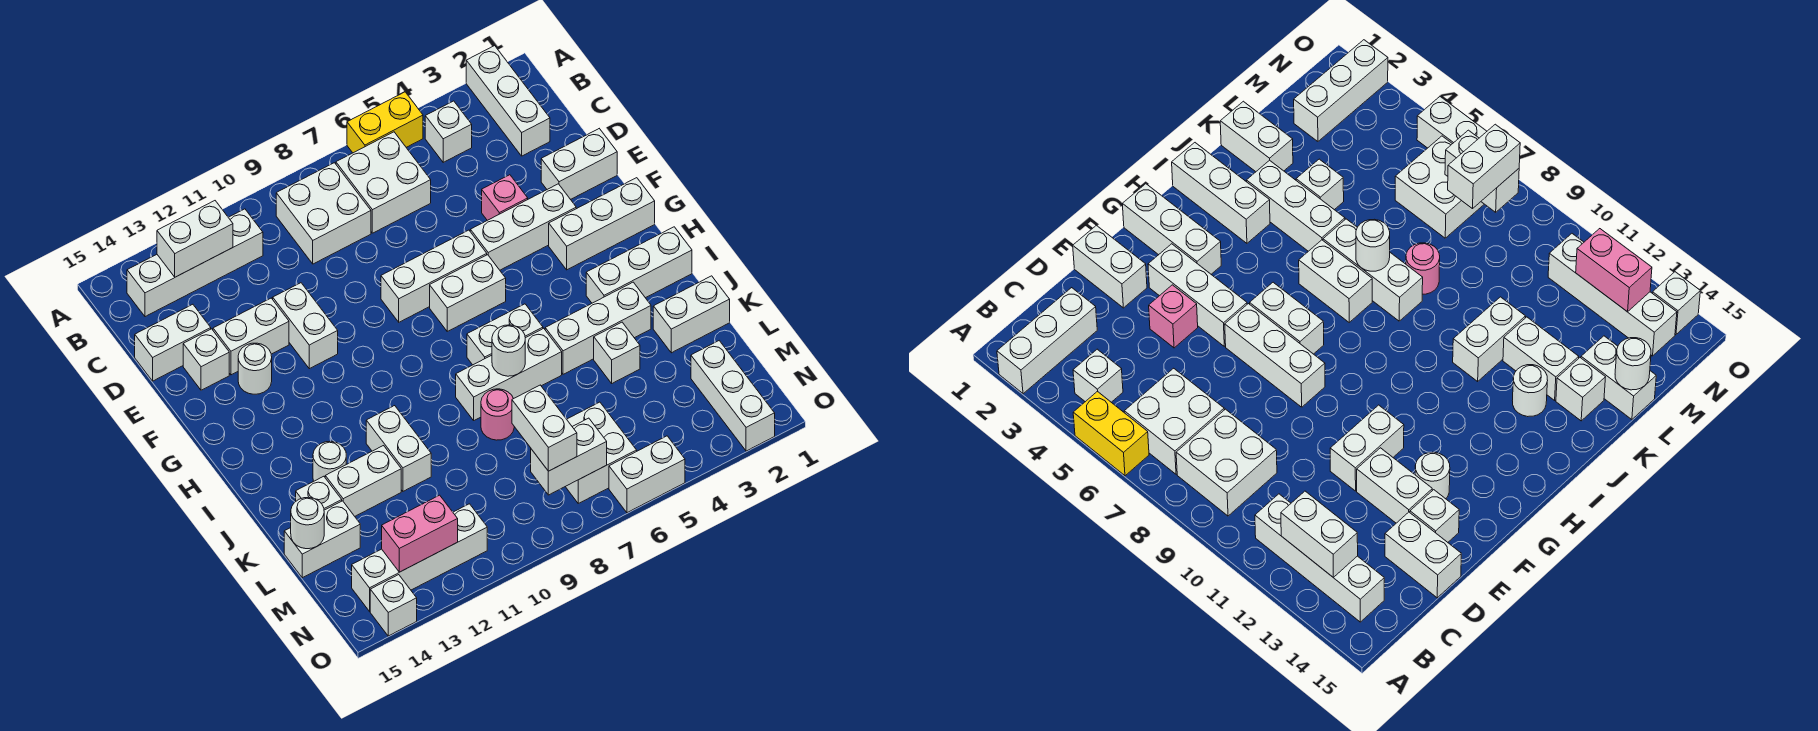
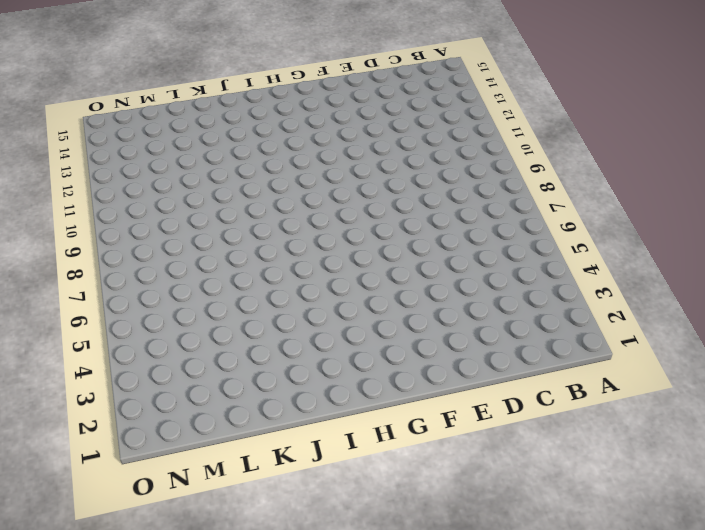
none -> white 1x3 brick [466,46,550,156]
none -> yellow 1x2 brick [347,92,423,153]
none -> white 1x1 brick [425,101,472,162]
none -> white 2x2 brick [336,132,431,233]

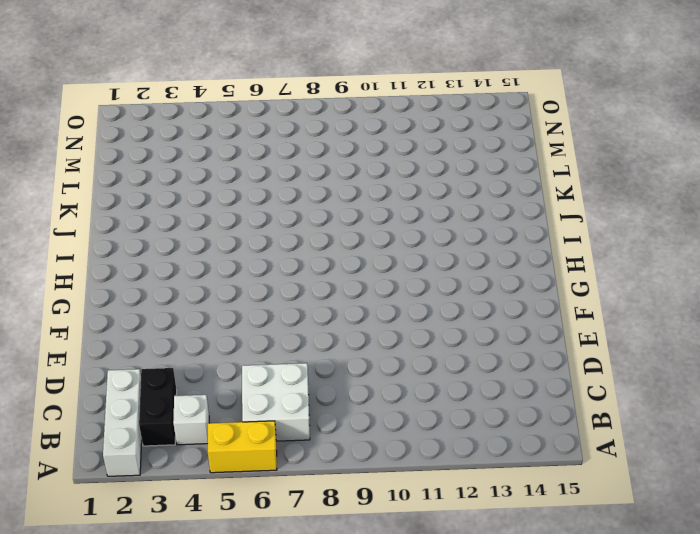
black 1x2 brick [139,368,177,446] -> none
none -> white 2x2 brick [276,163,371,264]
none -> white 1x4 brick [127,209,263,317]
none -> white 1x2 brick [135,304,211,381]
none -> white 1x2 brick [541,129,617,199]

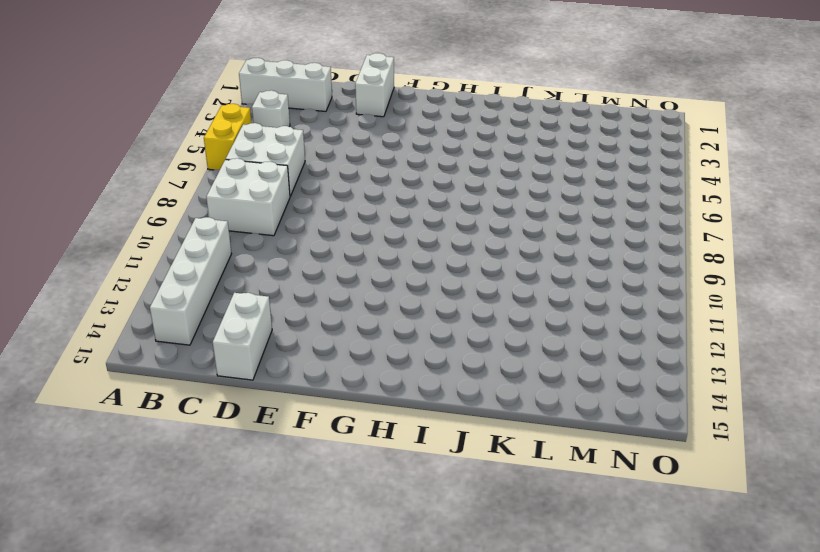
none -> pink 1x1 brick [482,175,528,220]
none -> white 1x2 brick [273,283,338,369]
none -> white 1x2 brick [213,298,289,375]
none -> white 1x1 brick [183,329,229,390]

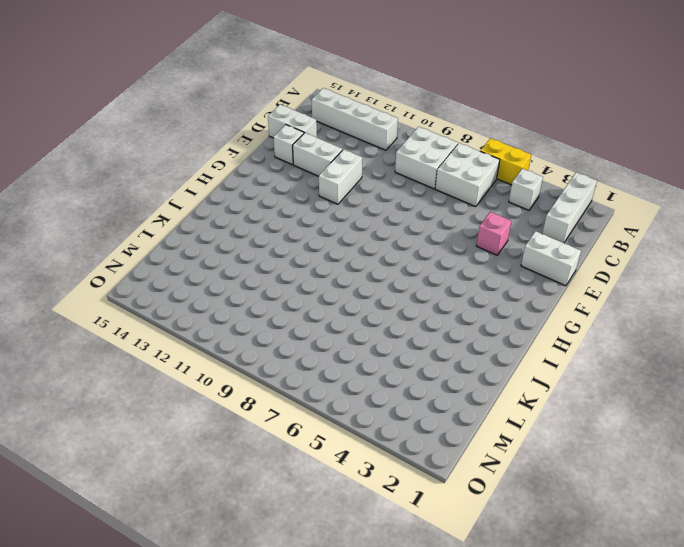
none -> white 1x3 brick [470,184,576,270]
none -> white 1x3 brick [381,230,487,322]
none -> white 1x1 round brick [238,343,272,394]
none -> white 1x3 brick [549,178,655,270]

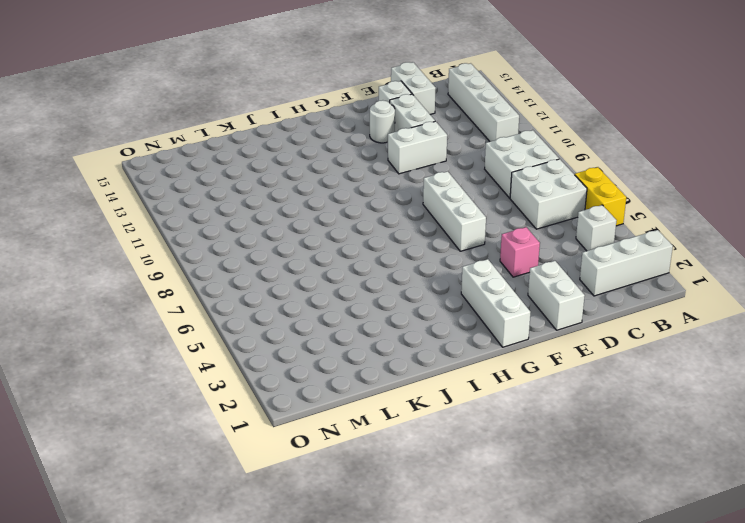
none -> white 1x3 brick [470,184,576,270]
none -> white 1x2 brick [430,255,506,331]
none -> white 1x3 brick [586,227,692,303]
none -> white 1x2 brick [467,304,543,365]

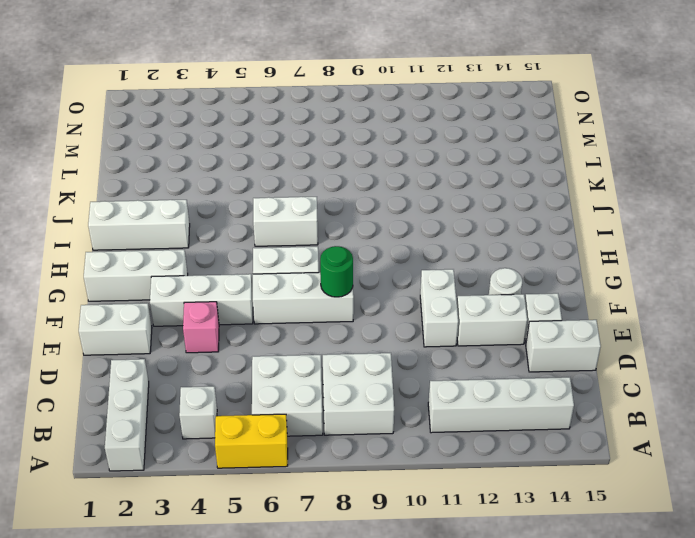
green 1x1 round brick [320,246,353,297] -> none
none -> white 1x3 brick [545,282,651,374]
none -> white 1x3 brick [456,328,562,420]
none -> white 1x2 brick [366,406,431,491]
none -> white 1x1 round brick [313,441,346,481]

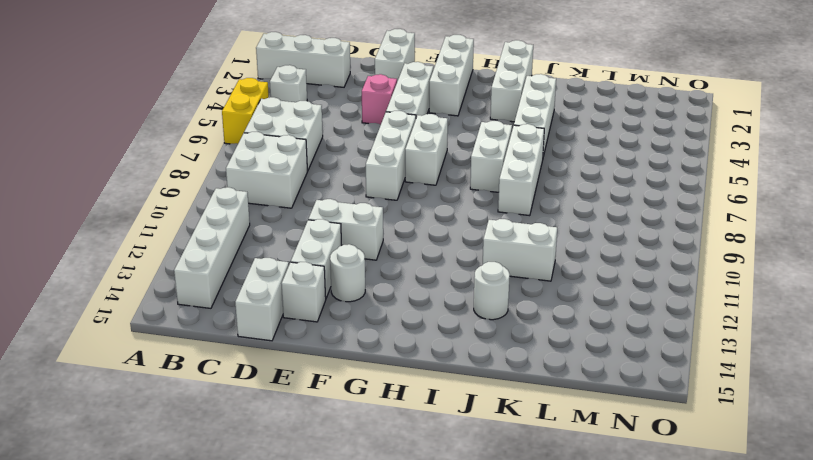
none -> white 1x2 brick [653,276,730,353]
none -> white 1x1 brick [594,322,640,383]
none -> pink 1x1 round brick [481,389,514,440]
none -> white 1x2 brick [325,446,401,516]

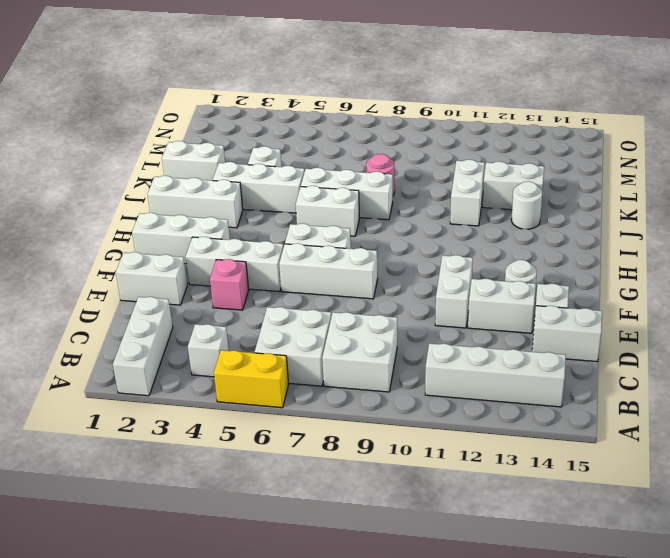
none -> white 1x1 brick [296,476,342,510]
none -> white 1x2 brick [284,501,360,578]
none -> white 1x3 brick [691,341,775,451]
none -> white 2x2 brick [565,402,637,503]

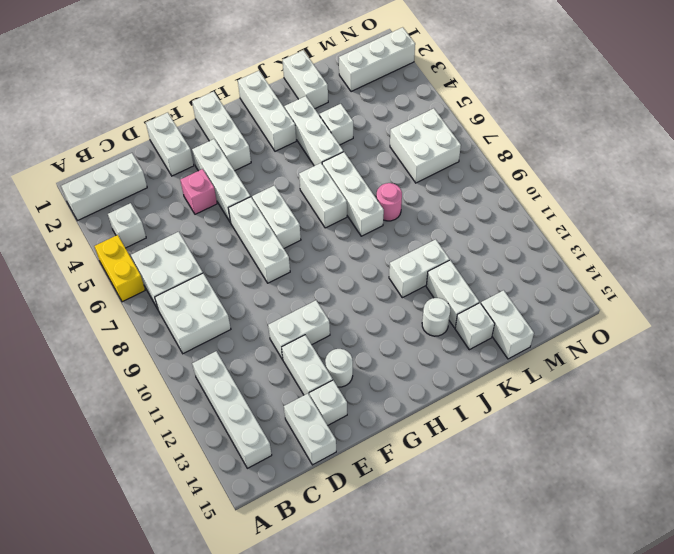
none -> white 1x4 brick [352,504,487,611]
none -> white 1x2 brick [609,436,685,513]
none -> white 1x1 brick [370,575,417,636]
none -> white 1x2 brick [157,201,233,277]

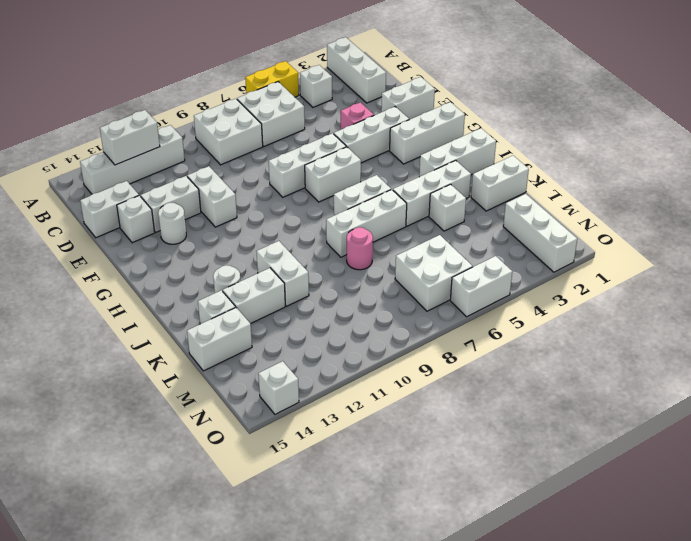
none -> white 1x4 brick [352,504,487,611]
none -> white 1x1 round brick [492,325,525,376]
none -> white 1x1 round brick [291,497,324,549]
none -> white 1x2 brick [531,418,607,495]

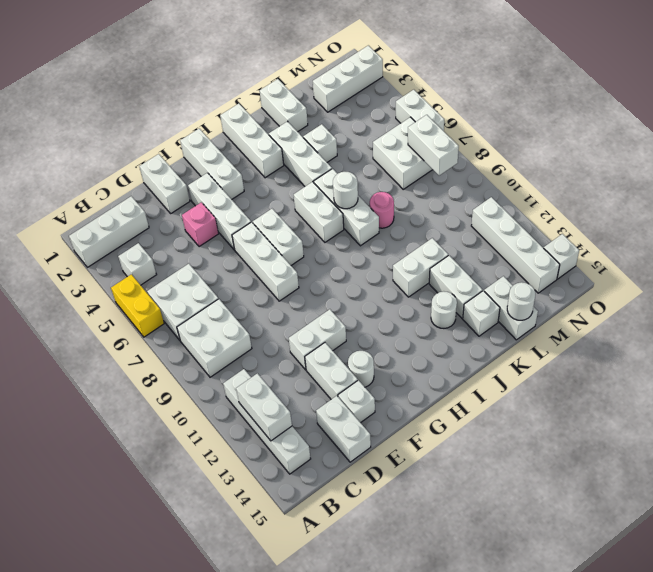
none -> pink 1x2 brick [382,495,458,572]
none -> white 1x2 brick [512,385,577,471]

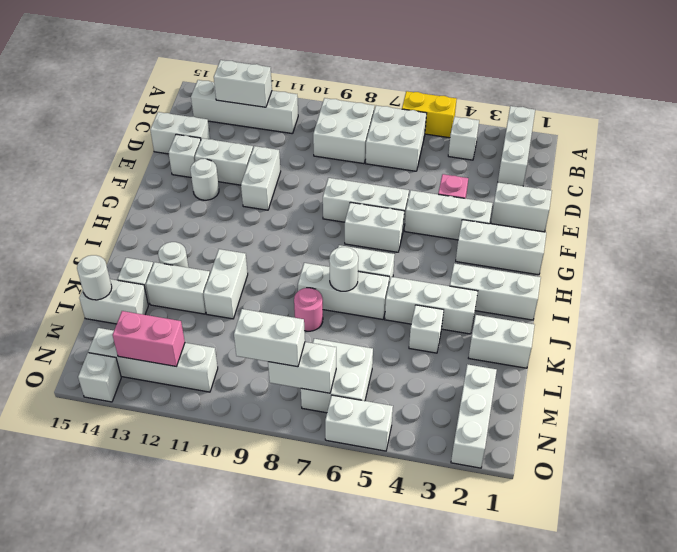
white 1x2 brick [234,309,305,367] -> white 1x2 brick turned to [512,385,577,471]

